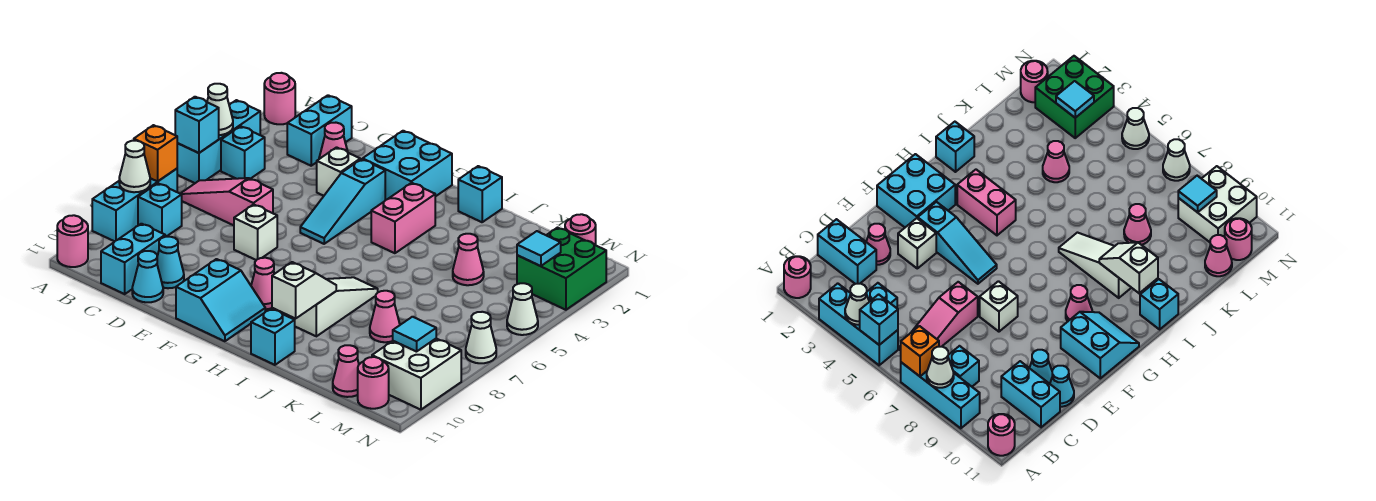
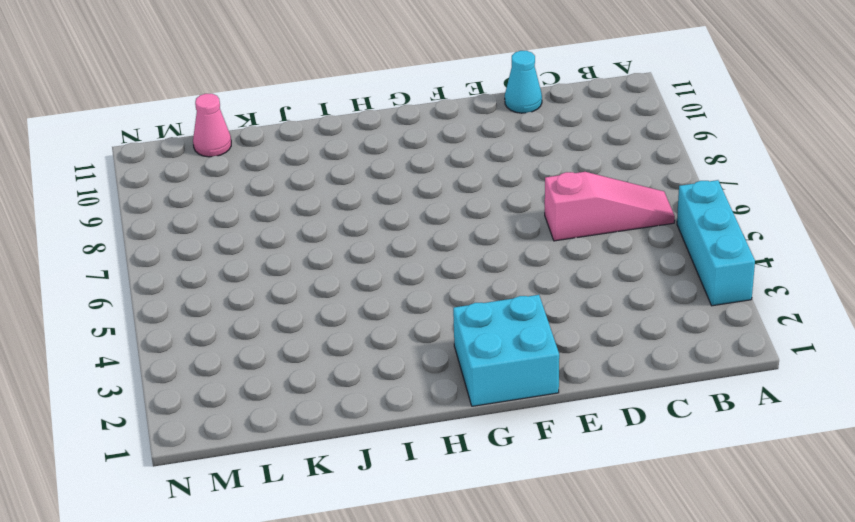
none -> pink 1x1 round brick [264,73,295,124]
none -> cyan 1x3 brick [92,169,177,241]
none -> pink 1x1 round brick [57,215,88,267]
none -> cyan 1x1 brick [221,126,265,179]

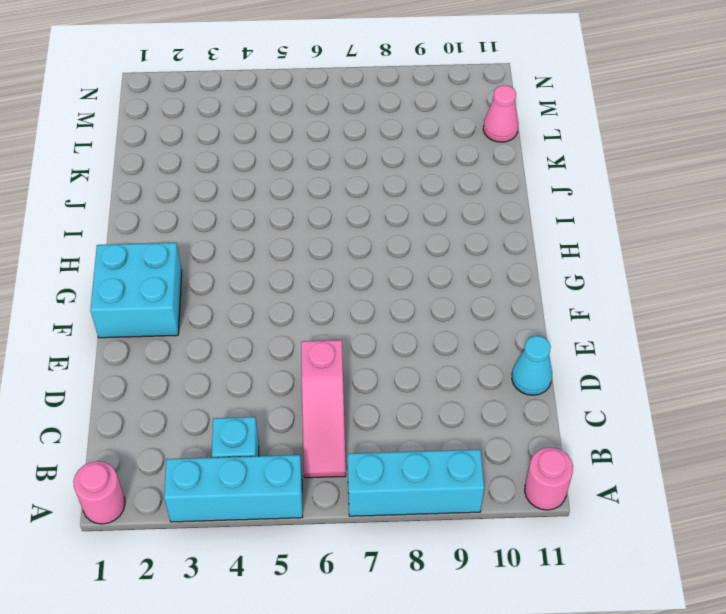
none -> cyan 1x1 brick [138,183,182,237]
none -> cyan 1x2 brick [287,95,352,166]
none -> cyan 1x2 brick [101,224,165,294]
none -> pink 1x1 cone [319,123,348,159]

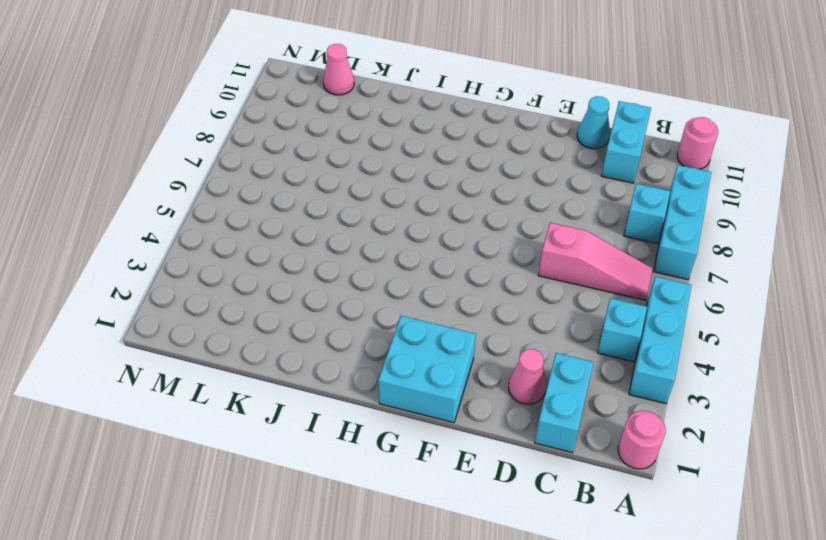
none -> cyan 1x1 cone [157,237,184,288]
none -> white 1x1 brick [317,147,360,196]
none -> white 1x1 brick [234,204,277,260]
none -> cyan 1x3 slope [300,159,385,244]

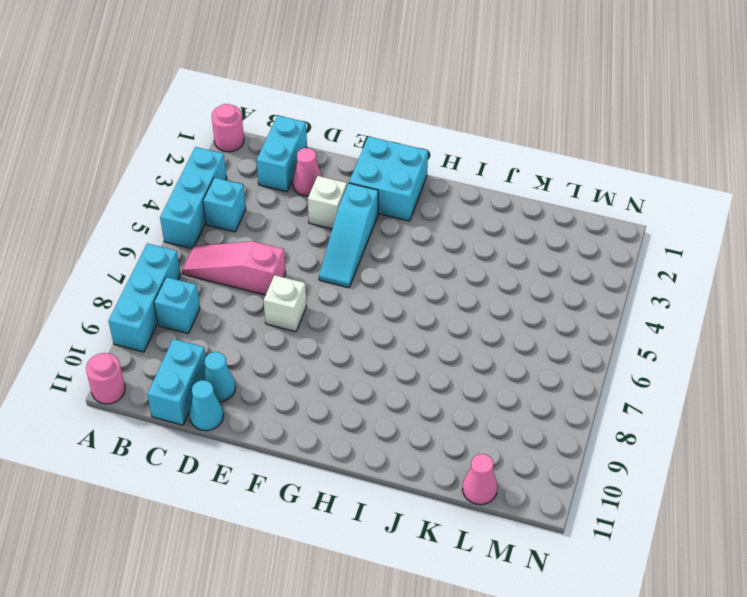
none -> cyan 2x2 slope [176,259,265,341]
none -> pink 1x1 cone [251,258,274,309]
none -> pink 1x2 brick [371,183,435,253]
none -> cyan 1x1 brick [458,166,502,222]

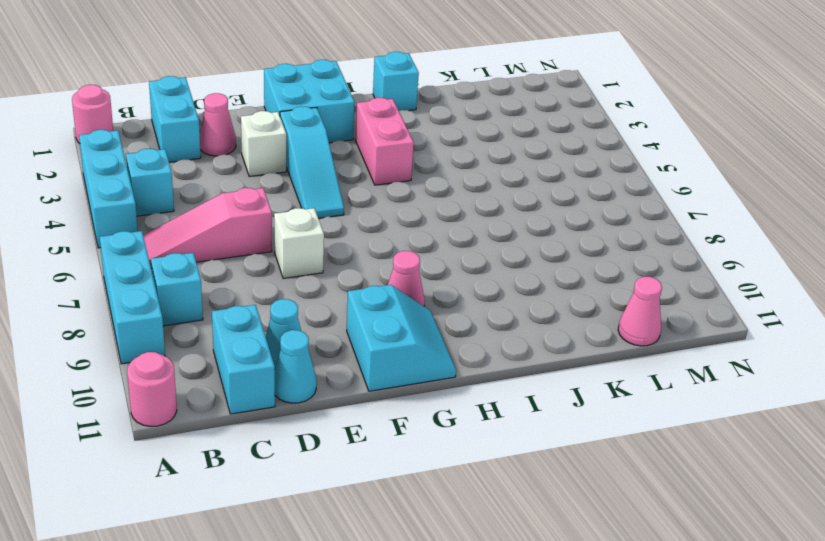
none -> white 1x3 slope [293,277,378,336]
none -> cyan 1x1 brick [251,309,295,365]
none -> pink 1x1 cone [453,234,484,285]
none -> pink 1x1 cone [370,291,400,342]

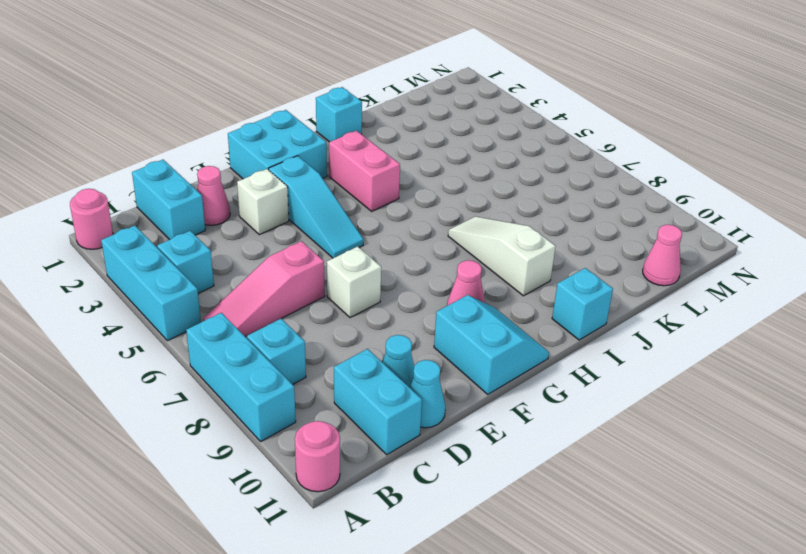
none -> pink 1x1 cone [453,234,484,285]
none -> pink 1x1 cone [370,291,400,342]
none -> pink 1x1 round brick [565,214,596,245]
none -> green 2x2 brick [517,228,606,310]

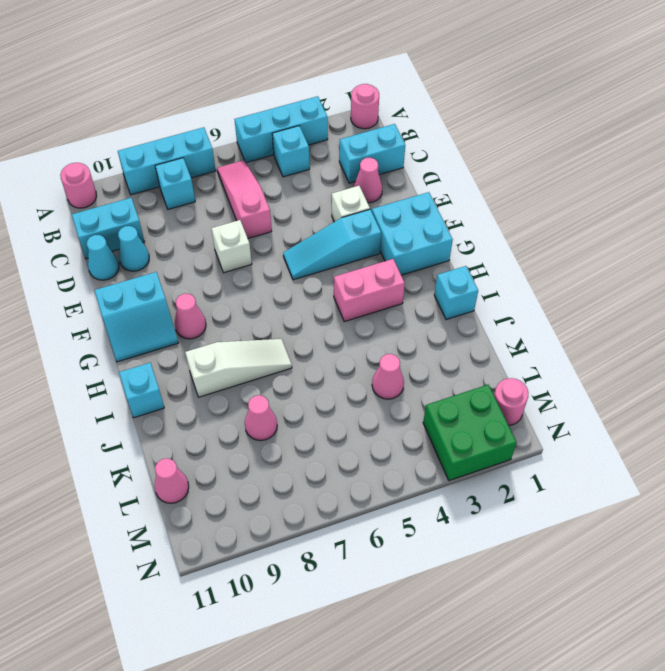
none -> white 2x2 brick [372,339,461,410]
none -> pink 1x1 round brick [358,357,389,409]
none -> white 1x1 cone [507,283,538,335]
none -> white 1x1 cone [466,312,496,363]

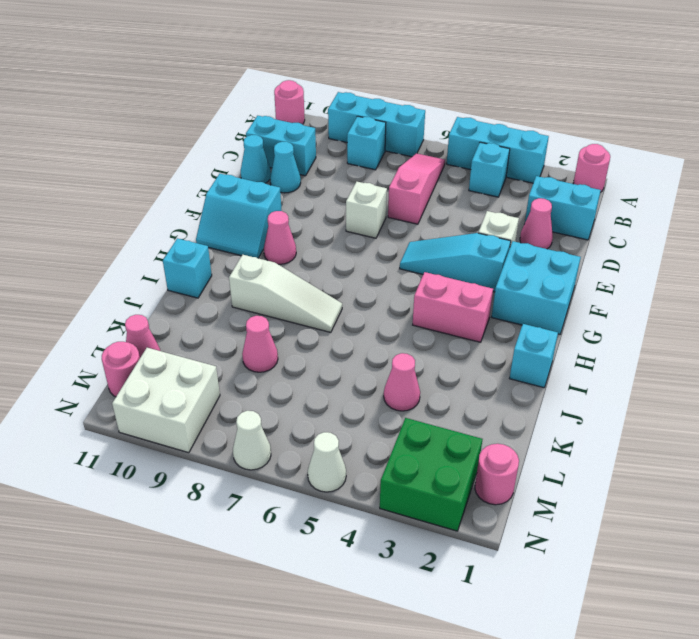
none -> white 1x1 cone [207,84,233,135]
none -> cyan 1x1 brick [175,97,219,153]
none -> orange 1x1 brick [134,125,177,181]
none -> white 1x1 cone [119,141,150,192]

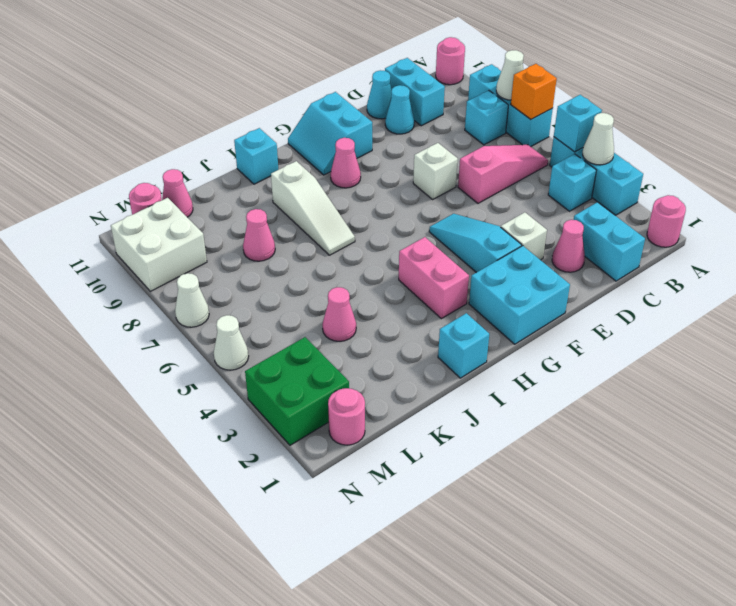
none -> white 1x2 slope [272,262,336,319]
none -> cyan 1x1 tile [517,231,561,266]
none -> cyan 1x1 tile [393,317,436,352]

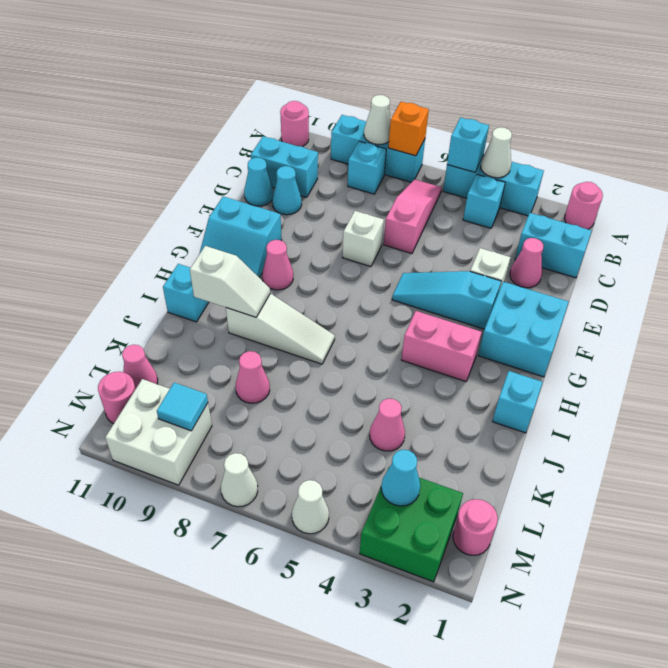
cyan 1x1 cone [381,450,420,506] -> cyan 1x1 tile [517,231,561,266]

